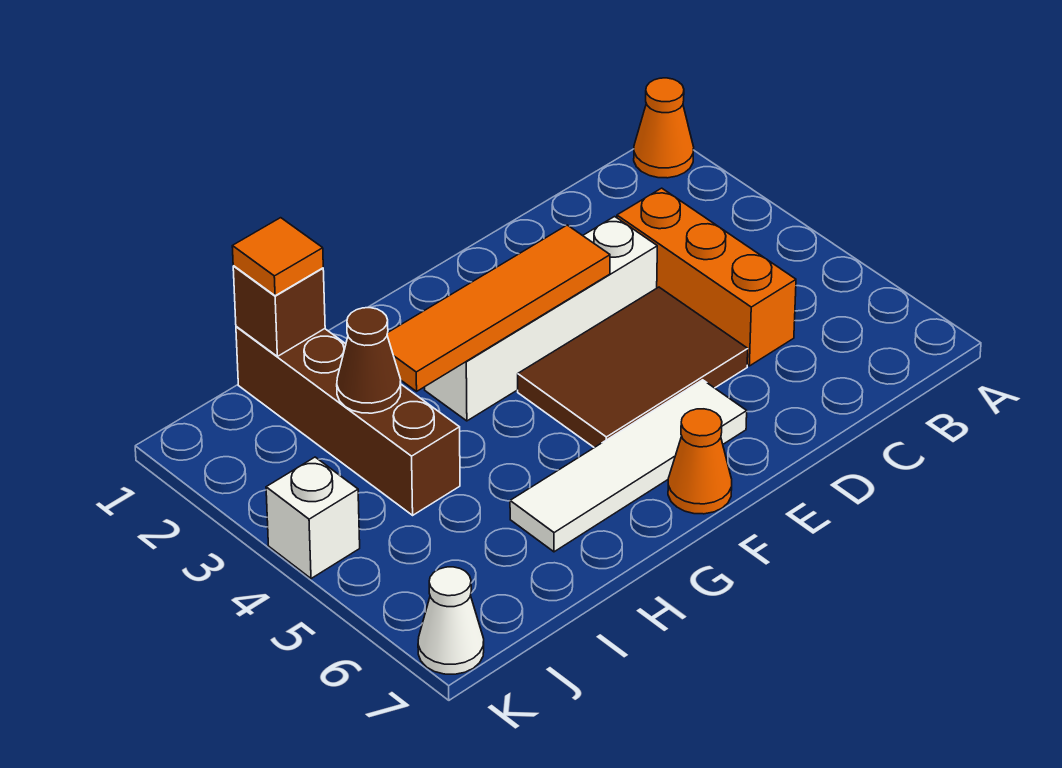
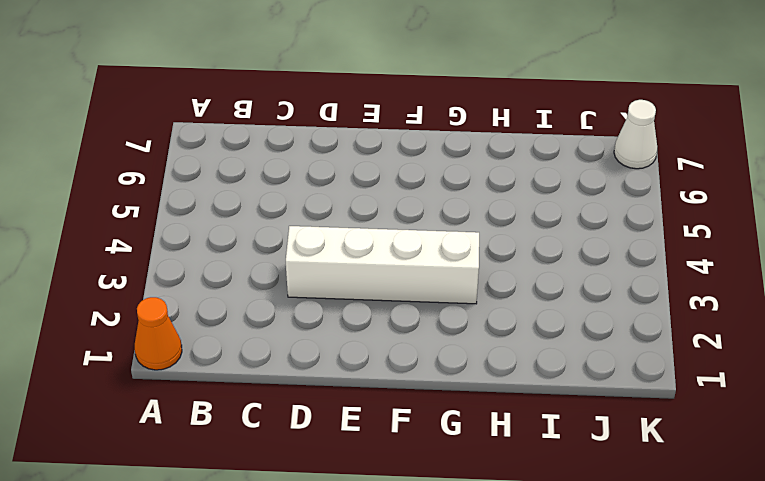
none -> orange 1x3 brick [617,188,796,366]
none -> brown 2x3 tile [518,287,748,448]
none -> white 1x4 tile [510,380,747,552]

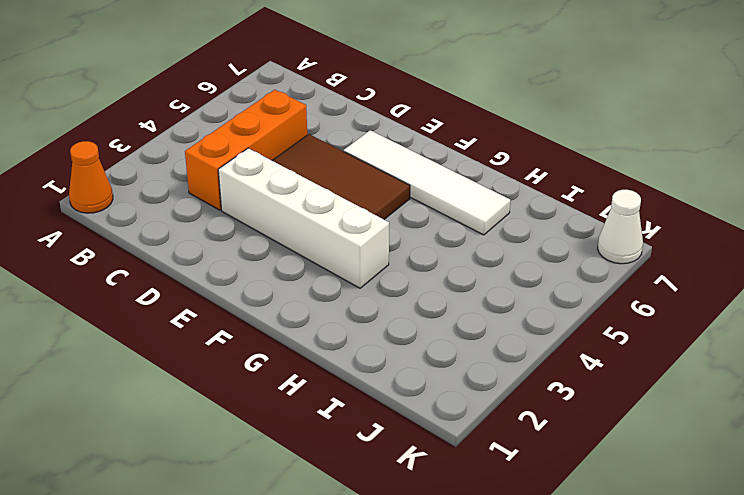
none -> orange 1x1 cone [668,409,732,514]
none -> brown 1x4 brick [236,326,460,515]
none -> white 1x1 brick [266,457,360,579]

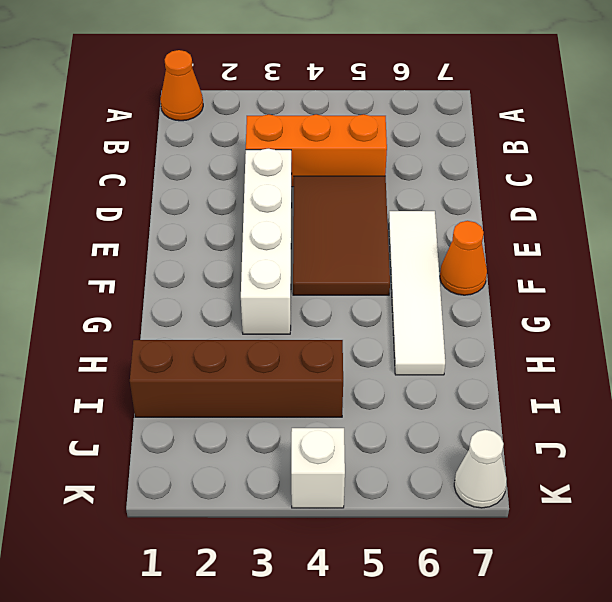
none -> orange 1x4 tile [387,225,610,391]
none -> brown 1x1 brick [233,266,325,356]
none -> brown 1x1 cone [337,308,401,413]

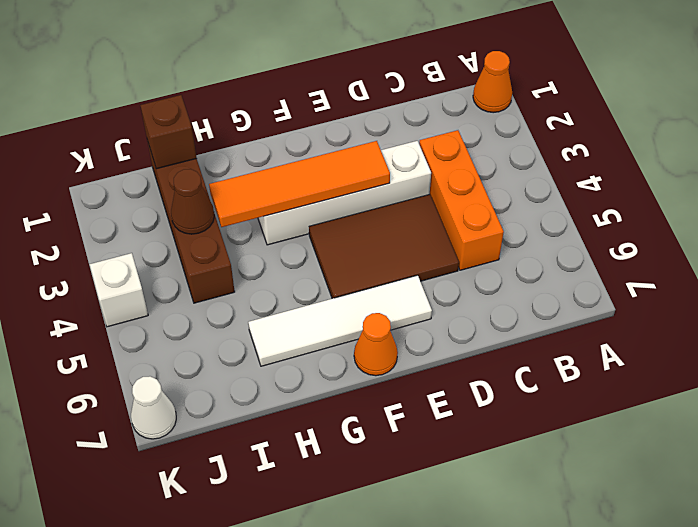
none -> orange 1x1 tile [232,218,323,296]

